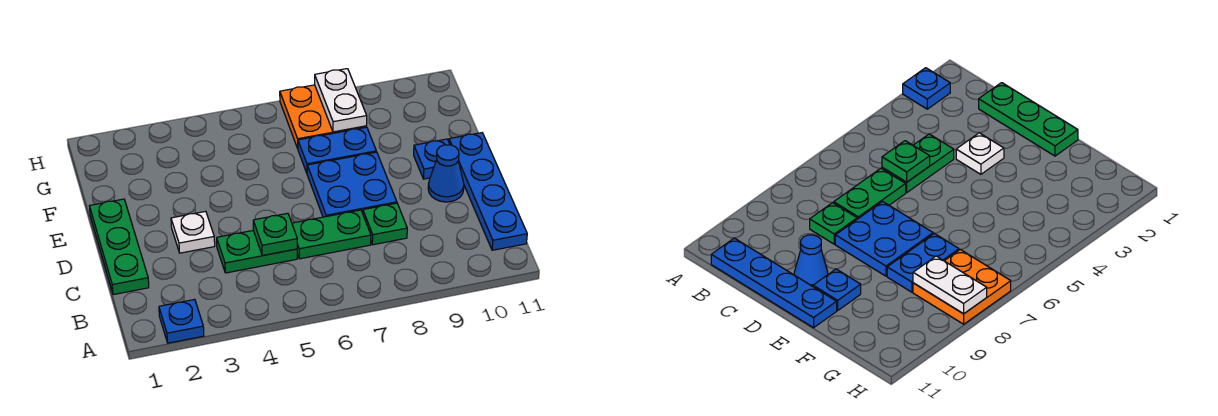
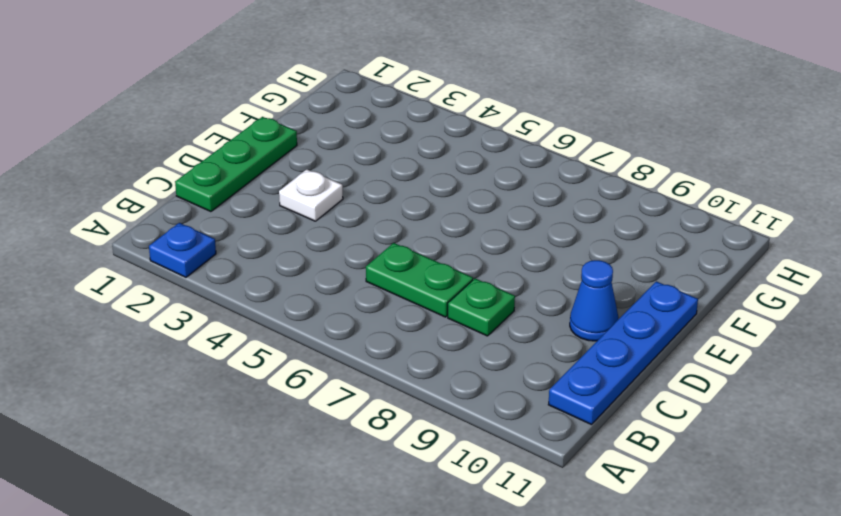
none -> green 1x2 plate [217,230,297,273]
none -> blue 2x2 plate [307,152,397,217]
none -> blue 1x1 plate [414,139,450,179]

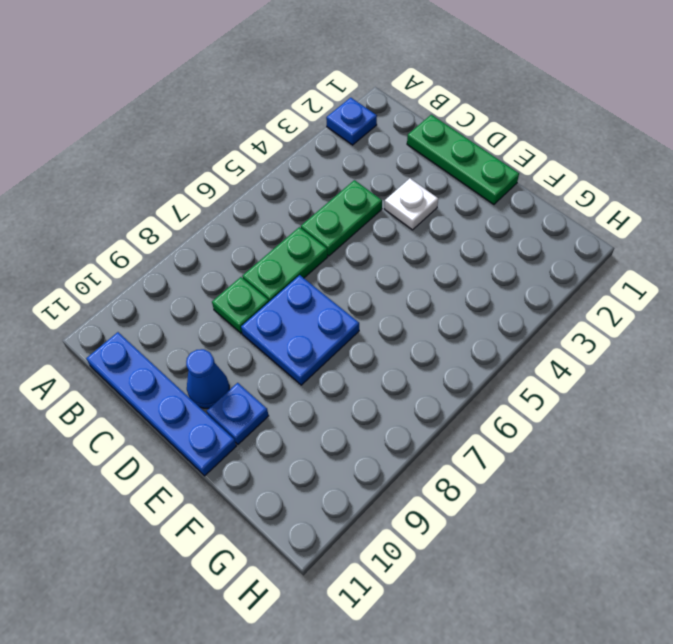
none -> blue 1x2 plate [298,127,376,173]
none -> orange 2x2 plate [280,85,366,148]
none -> green 1x1 plate [253,213,297,256]

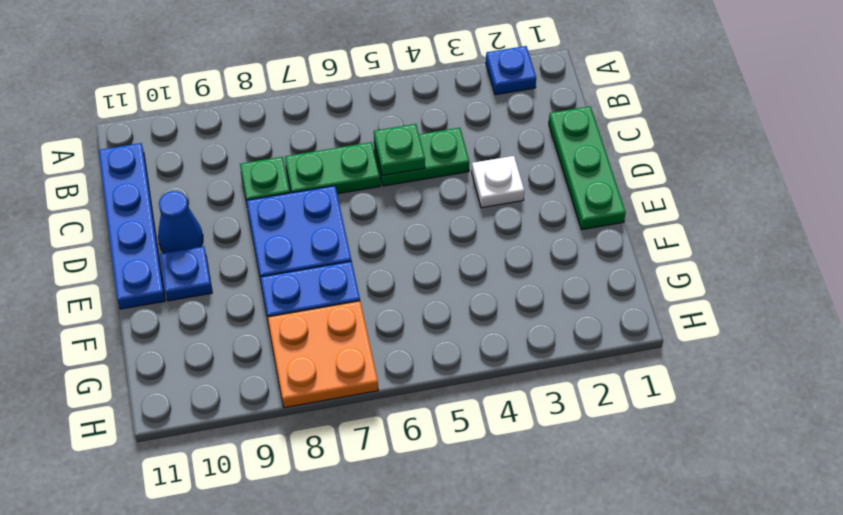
none -> white 1x2 plate [315,69,367,132]

